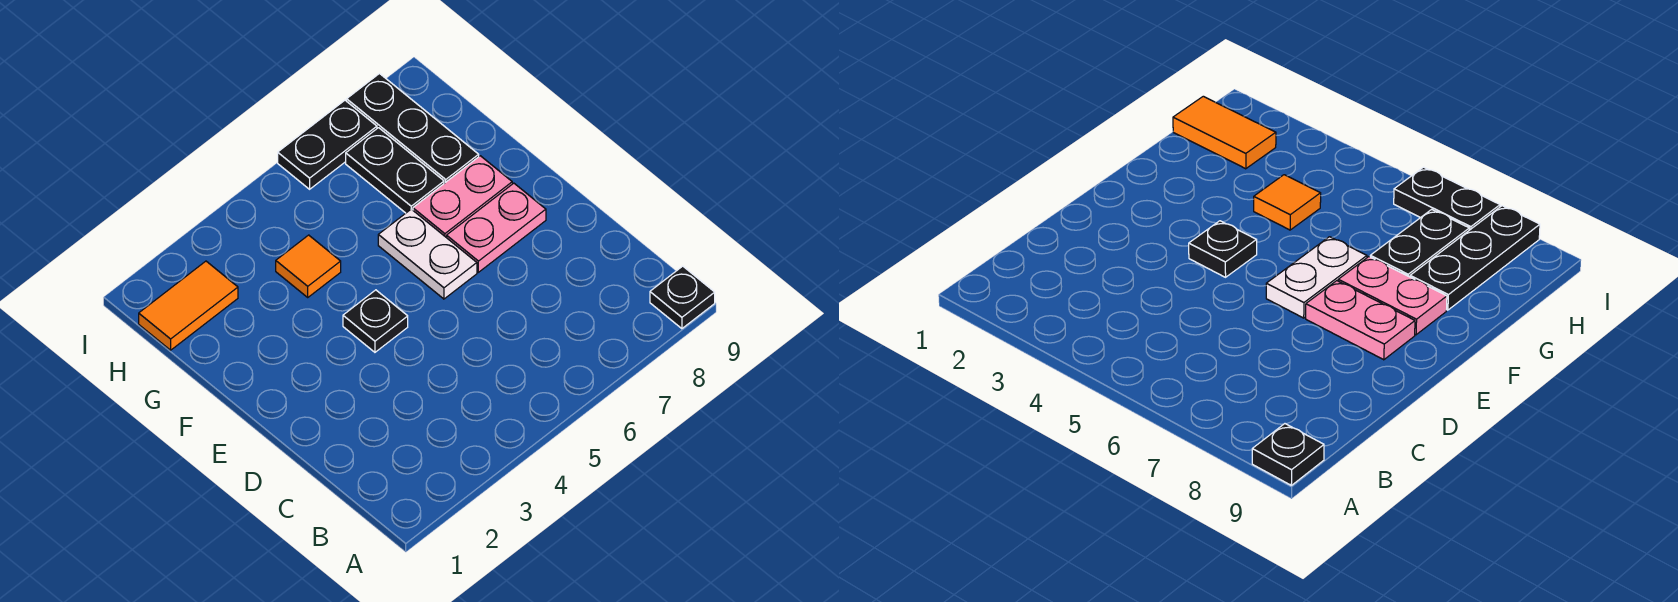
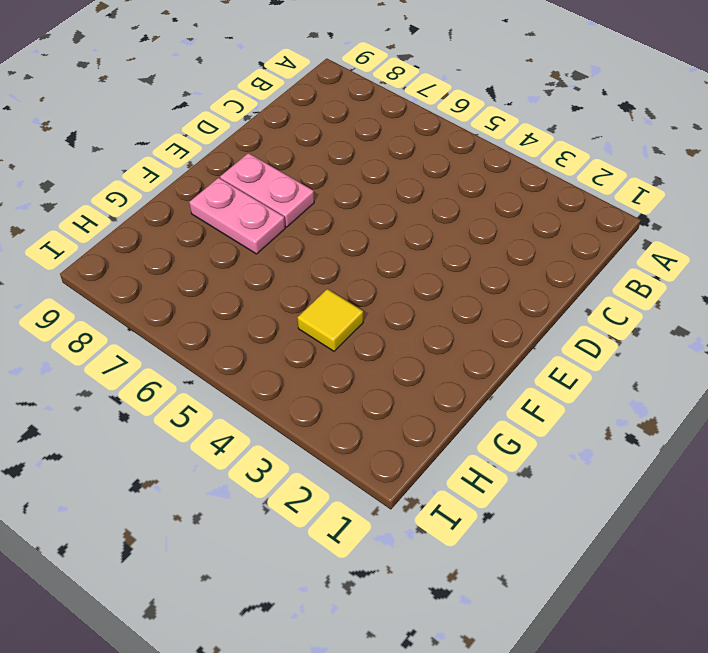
yellow 1x1 tile [297,289,363,351] -> orange 1x1 tile [276,235,341,297]
none -> black 1x1 plate [650,266,715,329]
none -> black 1x1 plate [343,290,408,352]

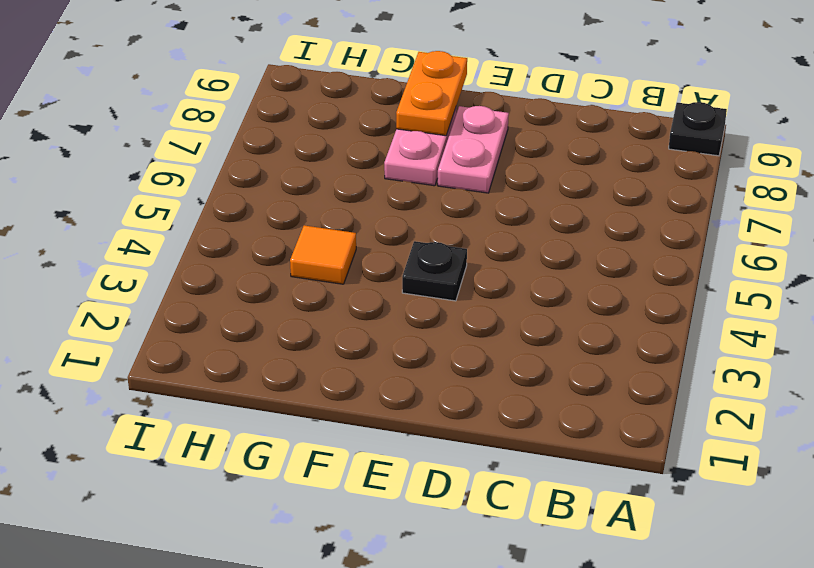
orange 1x2 plate [396,51,467,136] -> none
none -> white 1x2 plate [378,209,477,299]
none -> black 1x2 plate [346,128,444,213]

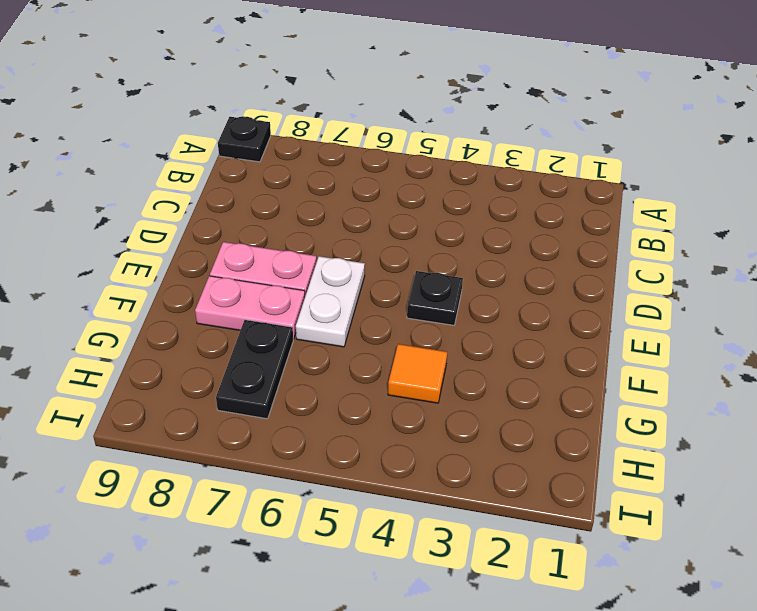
none -> black 1x3 plate [347,74,479,183]
none -> orange 1x2 tile [139,261,238,350]

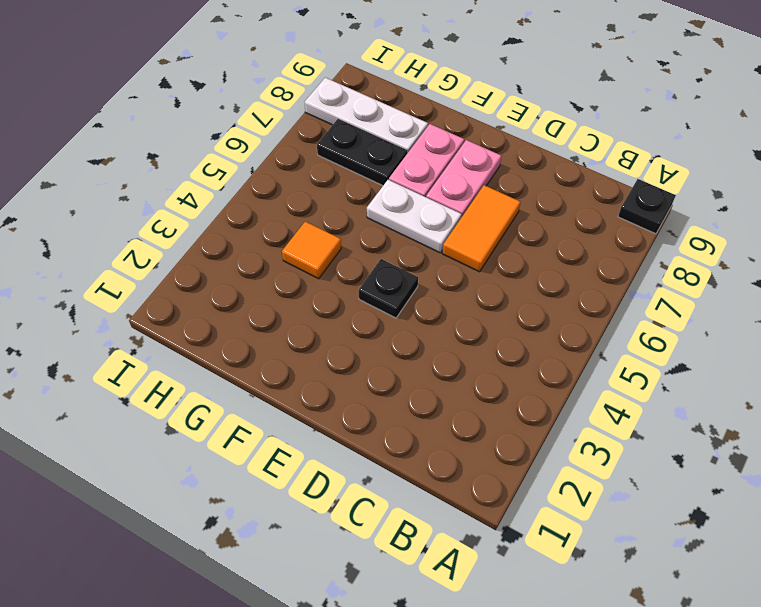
orange 1x2 tile [442,185,520,272] -> orange 1x2 tile moved to [139,261,238,350]
white 1x3 plate [305,78,428,153] -> black 1x3 plate [347,74,479,183]
none -> black 1x2 plate [278,100,377,189]

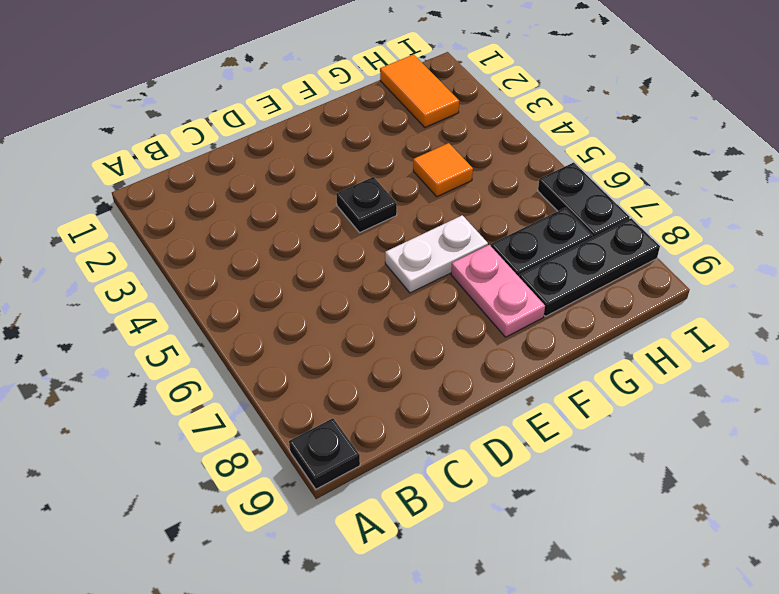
none -> pink 1x2 plate [447,183,546,272]

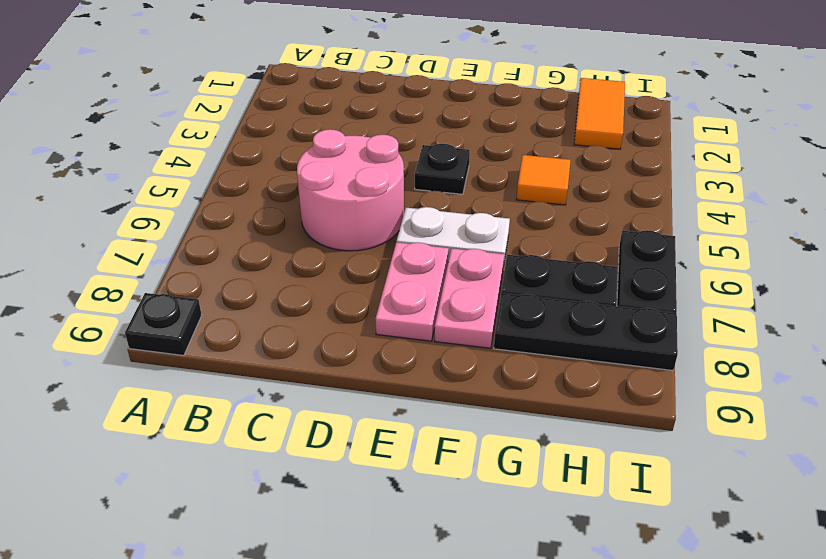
pink 2x2 round brick [297,129,404,251] -> none

